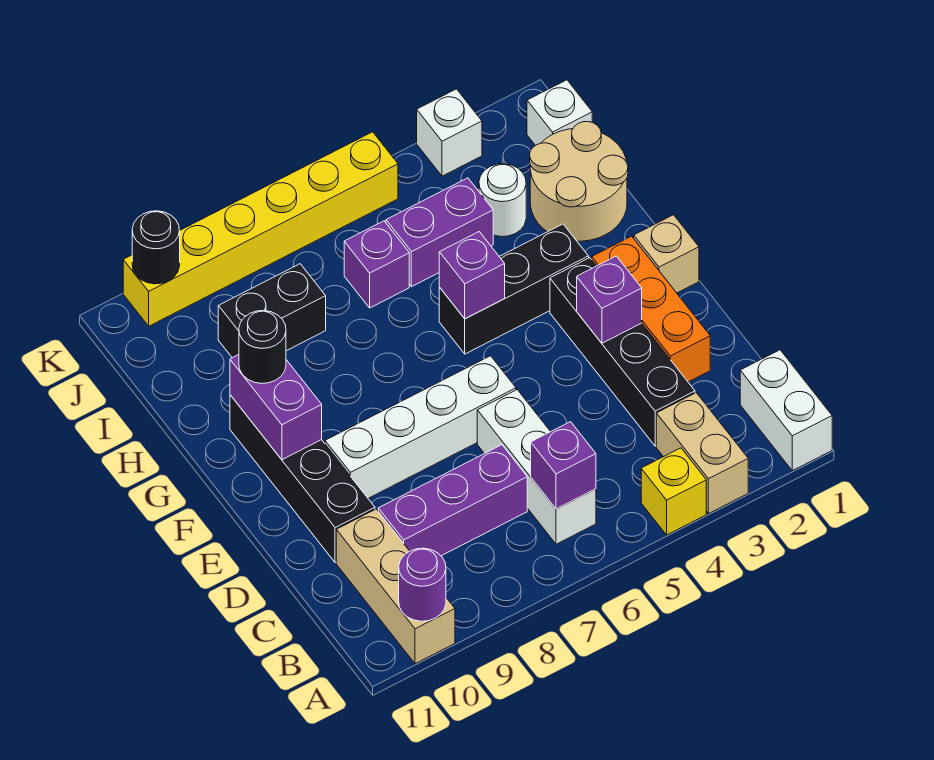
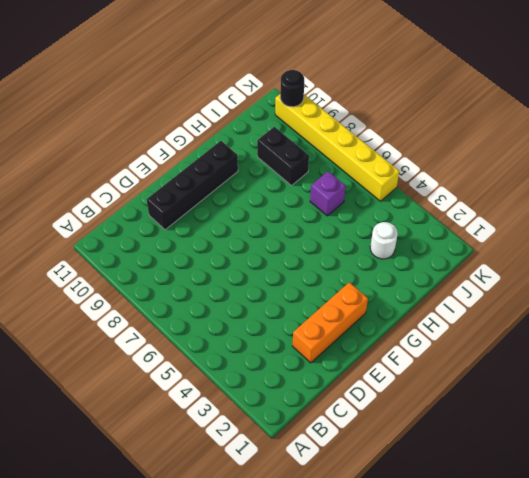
none -> white 1x2 brick [740,350,832,471]
none -> tan 1x2 brick [656,393,748,514]
none -> yellow 1x1 brick [641,448,706,535]

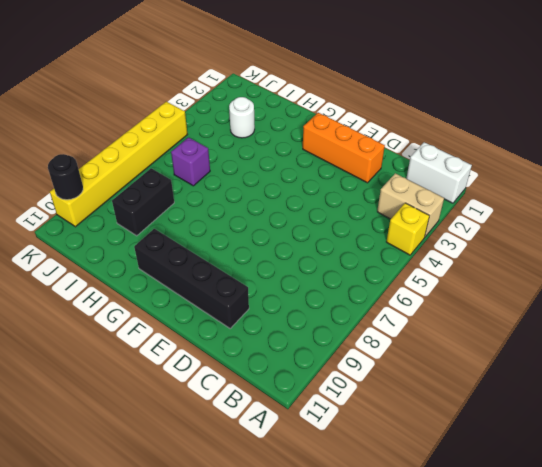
none -> tan 1x3 brick [336,509,455,664]
none -> white 1x3 brick [477,390,596,544]
none -> black 1x4 brick [550,258,695,446]

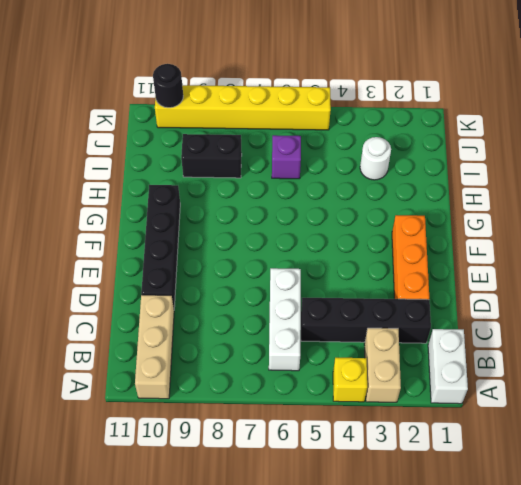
black 1x4 brick [301,298,431,343] -> black 1x4 brick turned to [550,258,695,446]
none -> purple 1x3 brick [378,445,527,556]
none -> white 1x4 brick [325,356,516,498]
none -> tan 1x1 brick [634,215,699,293]

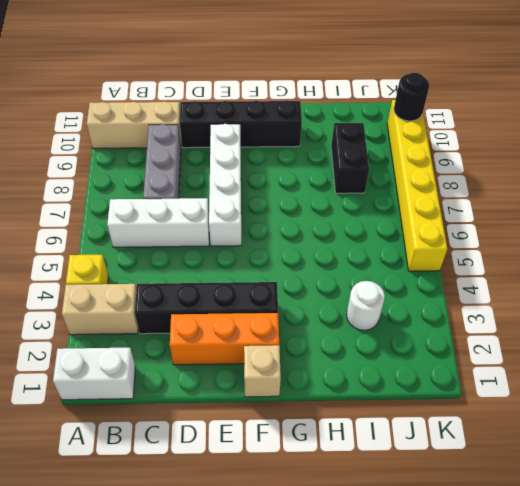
grey 1x3 brick [143,124,181,199] -> purple 1x3 brick [378,445,527,556]
none -> black 1x3 brick [439,224,589,354]
none -> tan 2x2 round brick [530,122,628,241]
none -> purple 1x2 brick [386,178,493,287]

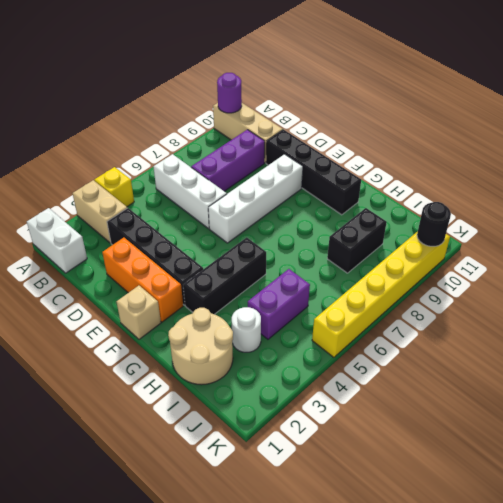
none -> purple 1x1 brick [344,221,409,308]
none -> white 1x1 brick [527,80,592,146]
none -> white 1x1 brick [417,89,482,176]

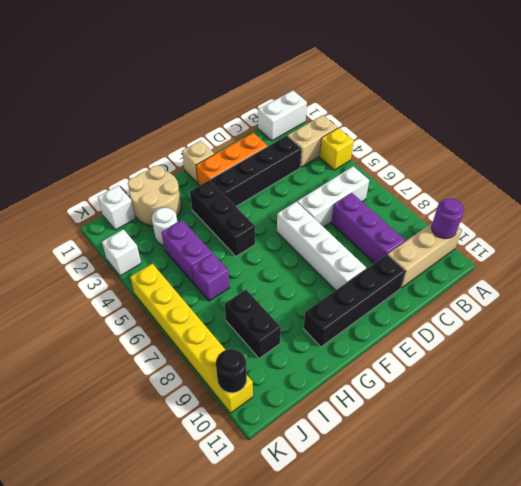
none -> purple 1x1 brick [531,422,596,509]
none -> purple 1x1 brick [577,256,642,343]
none -> purple 1x2 brick [230,355,322,460]

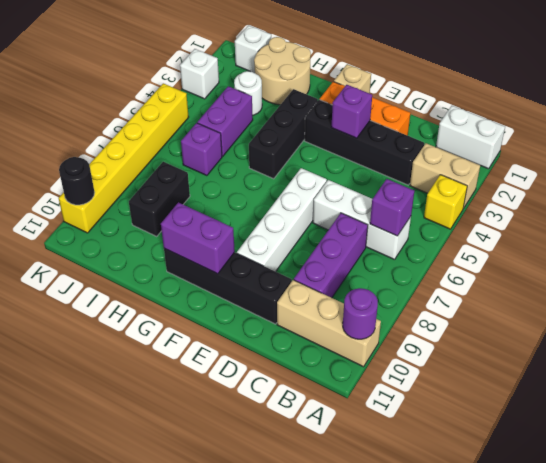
none -> purple 1x1 brick [439,232,505,319]
none -> black 1x1 round brick [239,311,286,383]

